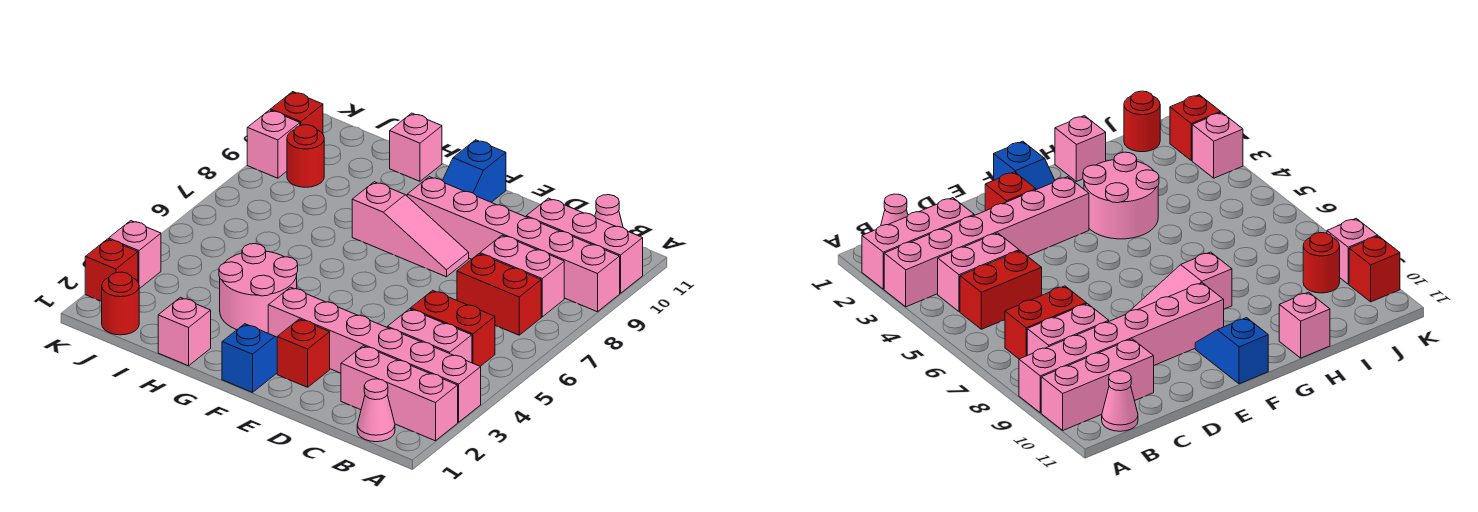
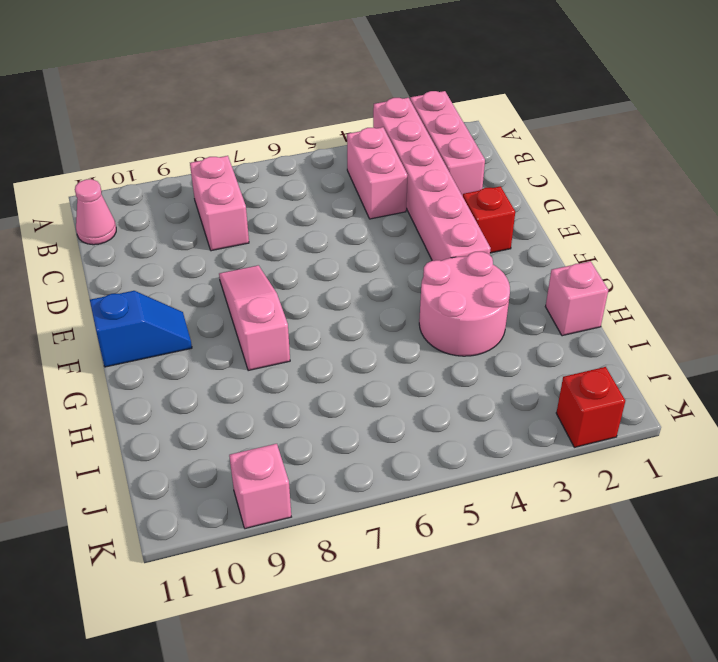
none -> pink 1x6 brick [407,177,620,312]
none -> pink 1x3 brick [526,198,643,293]
none -> pink 1x1 cone [357,379,395,442]

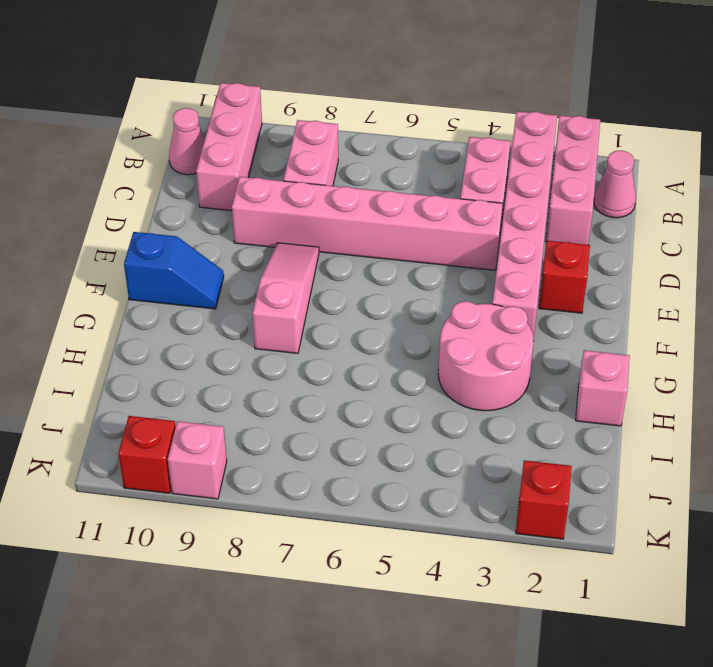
pink 1x6 brick [232,177,503,270] -> pink 1x6 brick turned to [407,177,620,312]
none -> red 1x2 brick [411,290,495,366]
none -> red 1x2 brick [457,254,541,335]
none -> blue 1x2 slope [222,324,277,392]

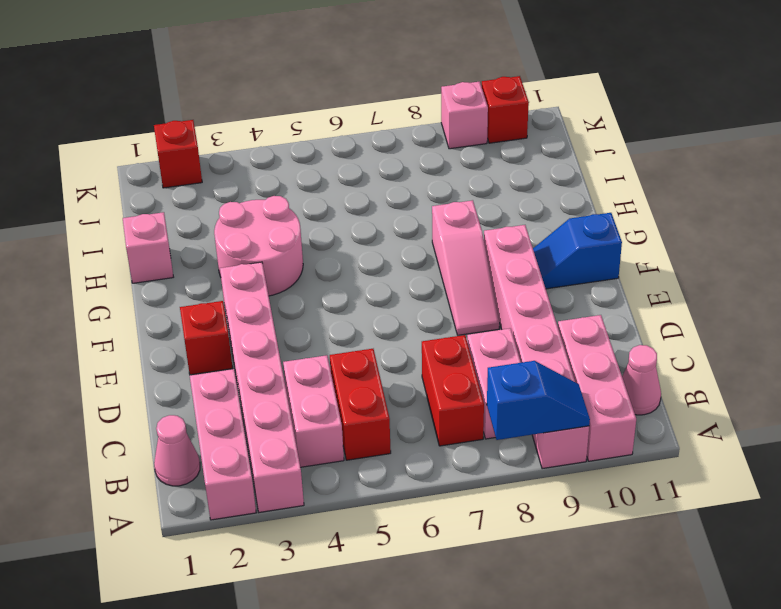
blue 1x2 slope [487,361,590,440] -> blue 1x2 slope moved to [222,324,277,392]
none -> pink 1x1 brick [390,113,442,181]
none -> red 1x1 round brick [102,272,139,335]
none -> red 1x1 round brick [287,125,324,187]

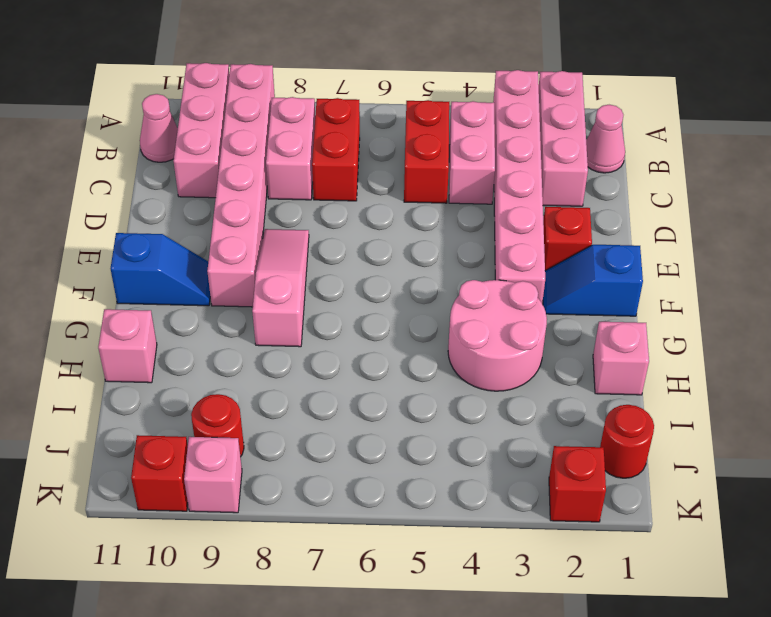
none -> pink 1x1 brick [109,221,161,289]

